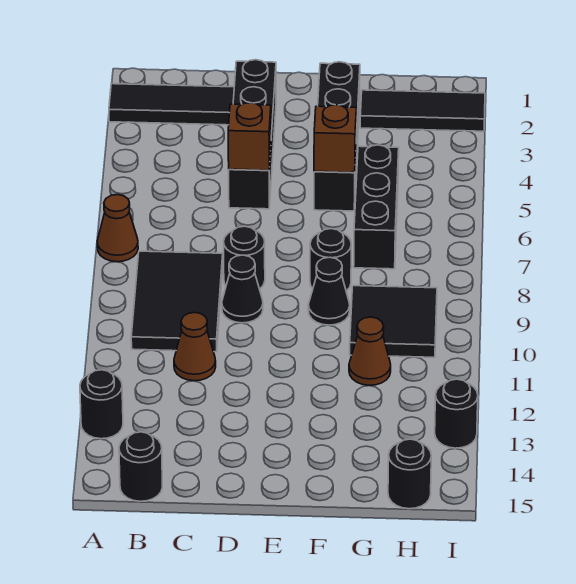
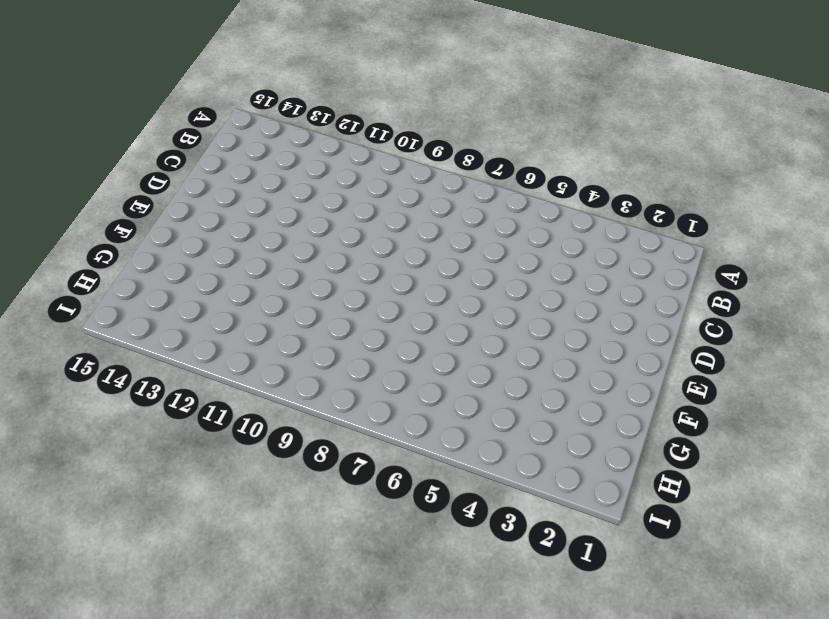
none -> black 1x3 tile [109,84,234,125]
none -> brown 1x1 cone [97,195,138,262]
none -> black 1x1 round brick [80,370,123,439]

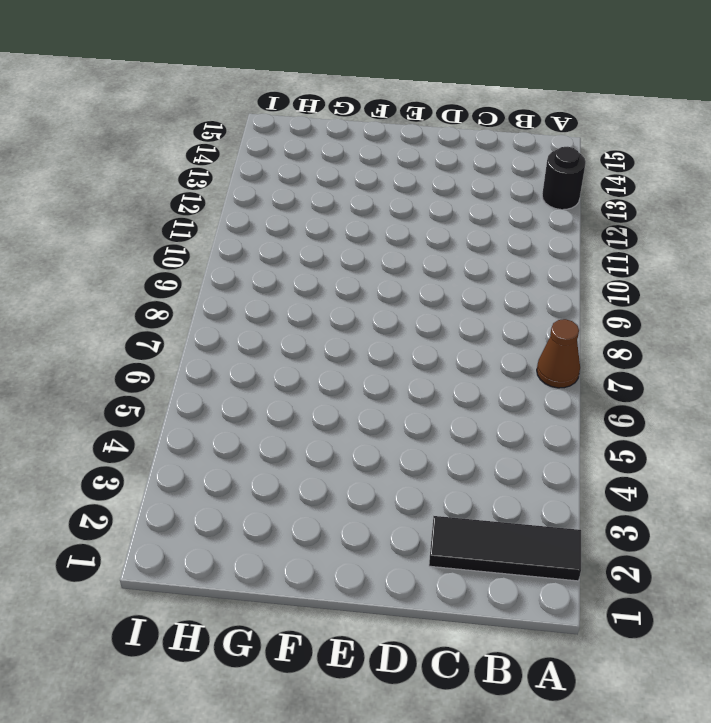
none -> black 2x3 tile [131,251,223,352]
none -> black 1x1 round brick [119,432,162,501]
none -> brown 1x1 cone [174,313,216,381]

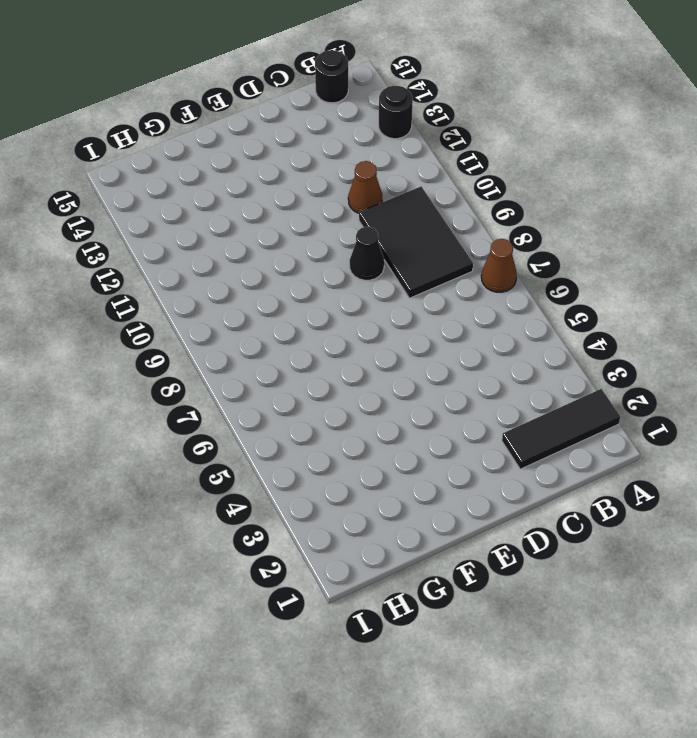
none -> black 1x4 brick [229,60,276,209]
none -> black 1x1 round brick [224,226,265,289]
none -> black 1x4 brick [314,62,360,211]

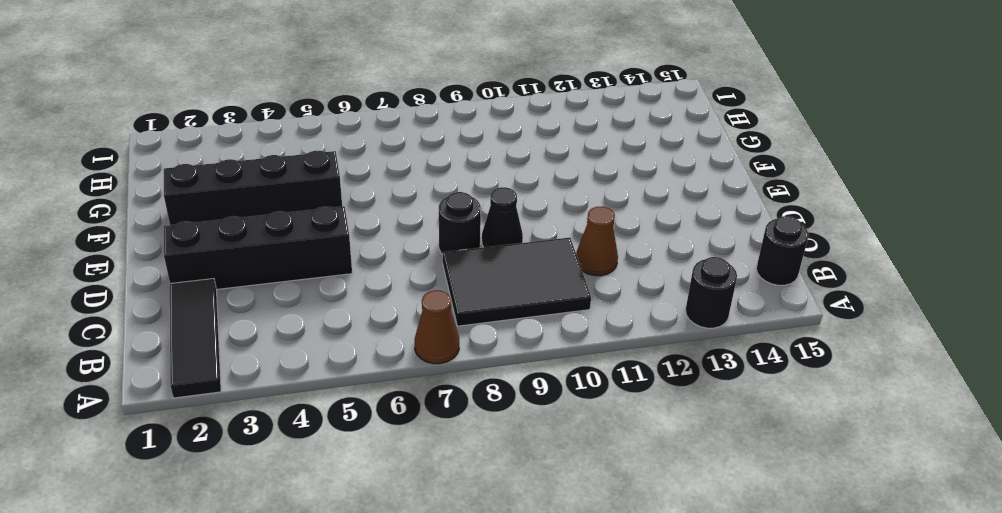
none -> black 1x1 round brick [310,229,351,291]
none -> black 1x1 cone [308,257,350,325]
none -> black 1x3 tile [360,90,485,131]

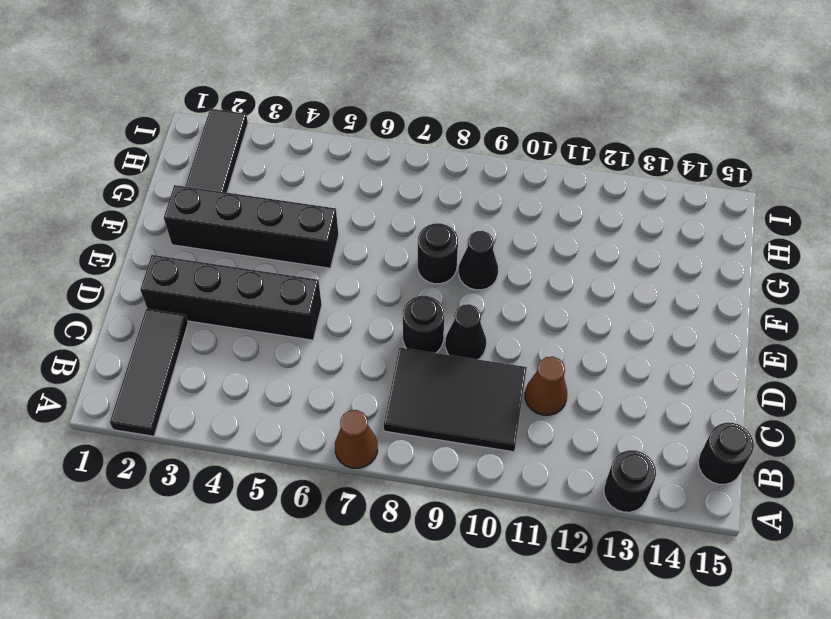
none -> black 1x3 brick [354,145,399,269]
none -> black 2x2 tile [350,286,437,357]
none -> brown 1x1 cone [349,317,391,385]

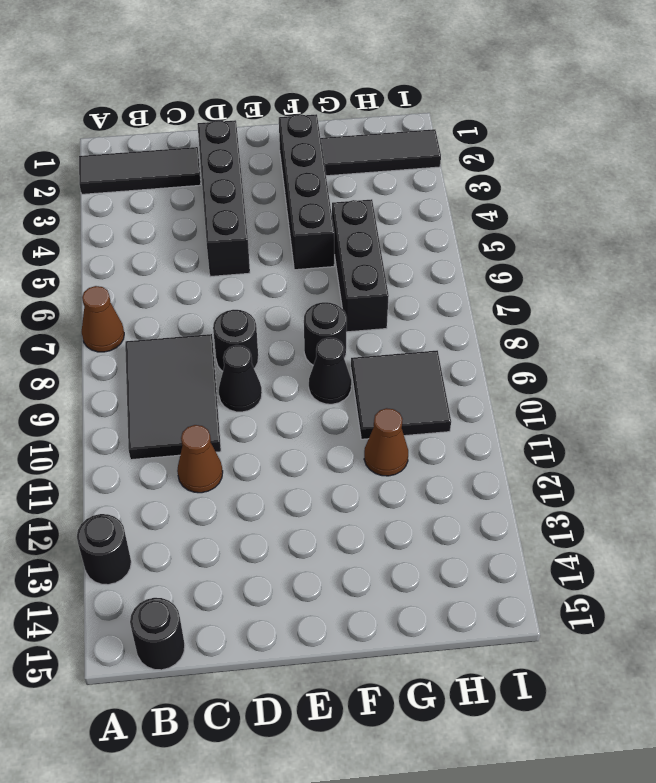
none -> black 1x1 round brick [388,439,431,509]
none -> black 1x1 round brick [435,379,478,448]
none -> brown 1x1 brick [228,103,271,170]

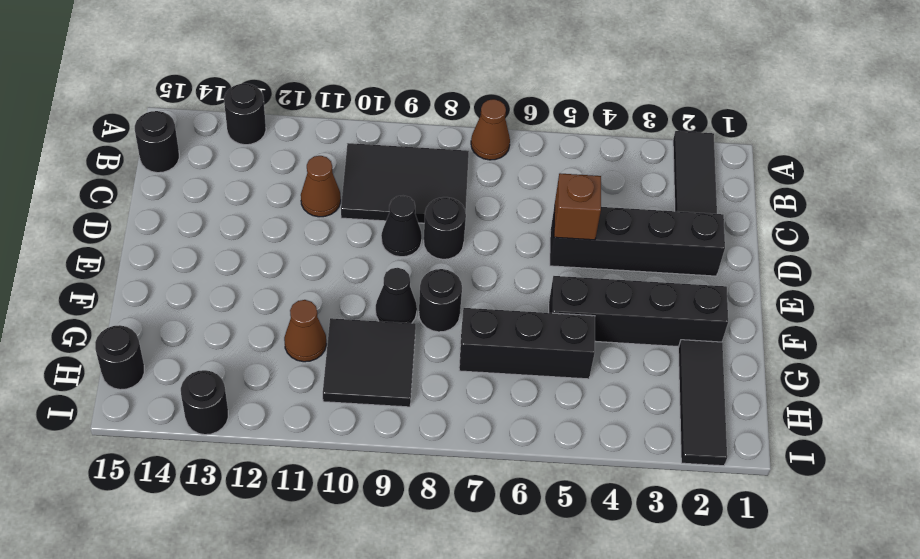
none -> brown 1x1 brick [314,105,356,173]

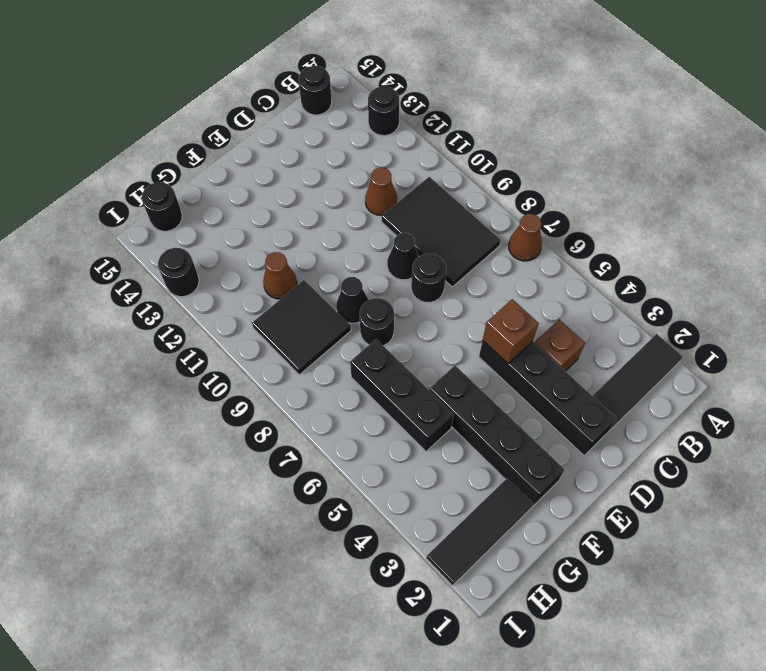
brown 1x1 brick [535,320,585,371] -> brown 1x1 brick moved to [314,105,356,173]

